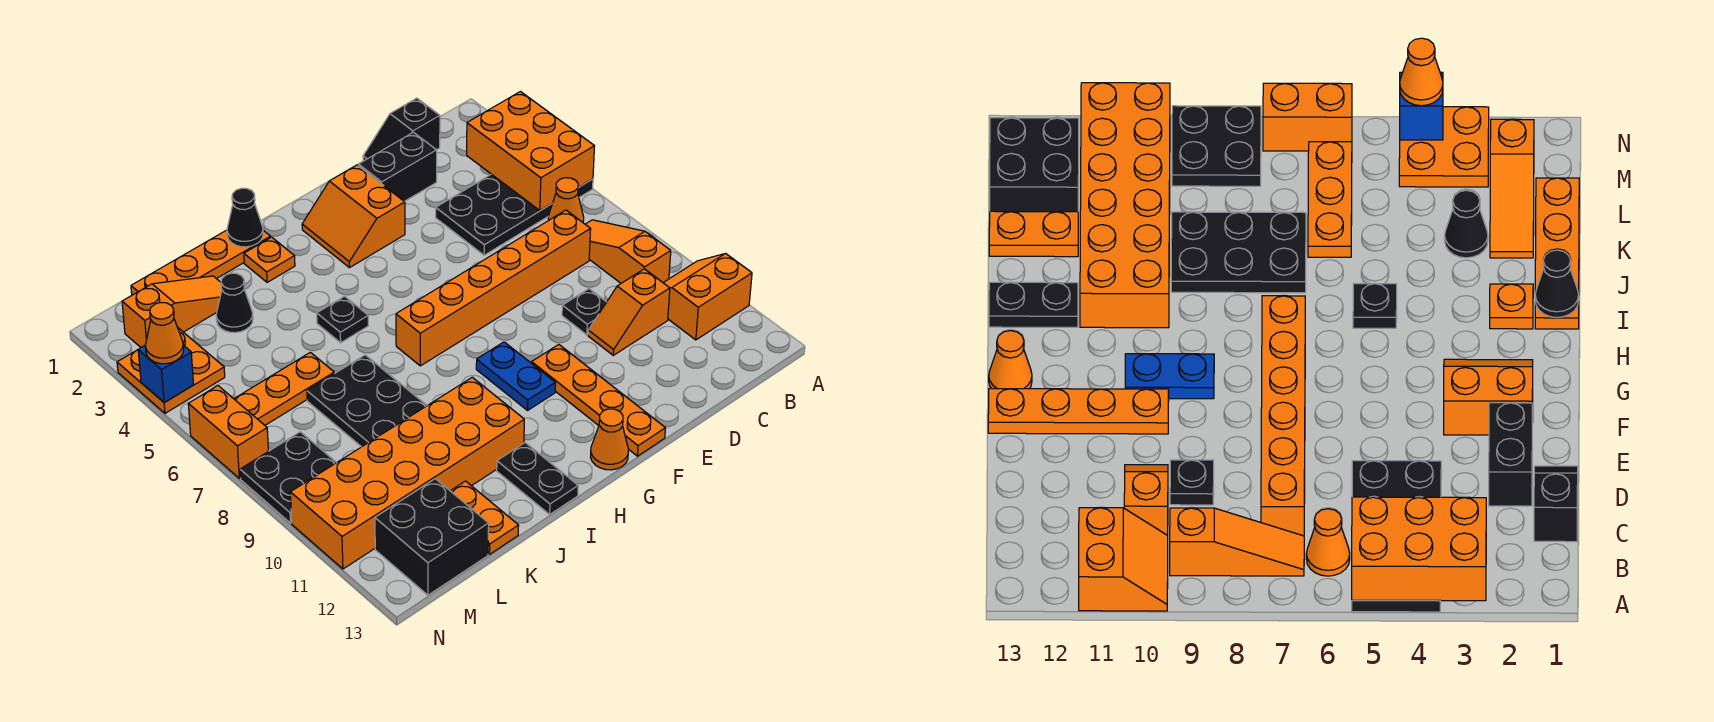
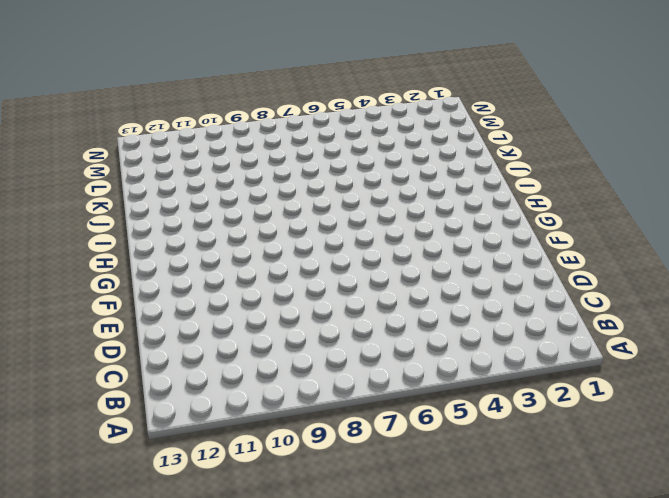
none -> black 2x4 plate [436,174,593,255]
none -> orange 2x2 slope [663,254,752,340]
none -> orange 1x1 cone [548,178,584,222]
none -> orange 1x3 slope [585,220,671,283]

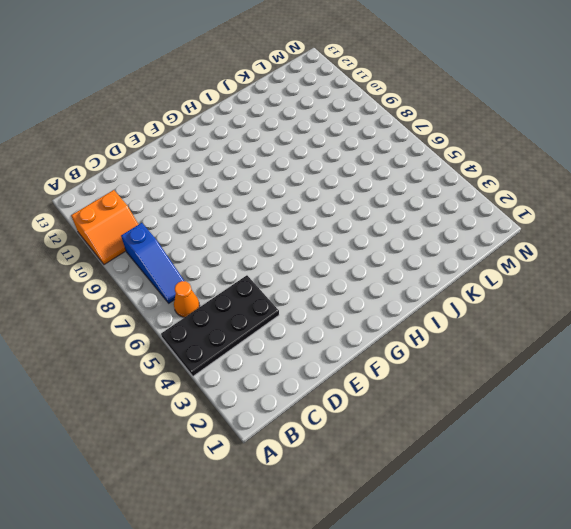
blue 1x3 slope [121,223,184,303] -> orange 1x3 slope [585,220,671,283]
none -> black 1x2 slope [363,98,440,161]
none -> orange 1x6 brick [396,210,591,366]
none -> orange 1x2 slope [588,269,670,355]
none -> black 1x2 brick [359,132,437,201]

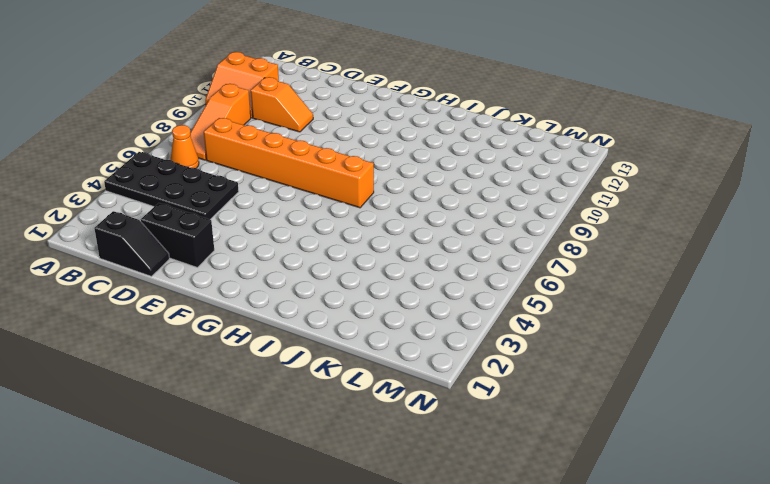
none -> black 1x1 plate [562,289,606,335]
none -> orange 2x2 slope [302,165,405,268]
none -> orange 1x4 plate [532,345,665,456]
none -> blue 1x2 plate [476,342,555,410]

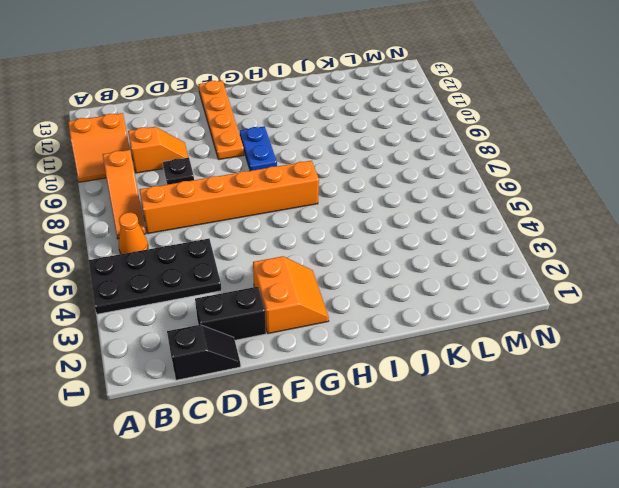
none -> orange 1x1 cone [591,409,628,470]
none -> orange 1x4 plate [131,230,271,295]
none -> orange 1x1 plate [244,237,295,282]
none -> black 1x1 plate [317,296,368,343]

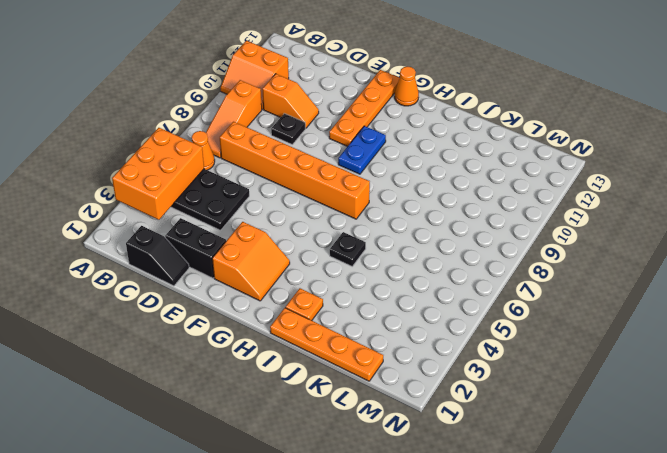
none -> orange 2x6 brick [290,377,524,569]
none -> black 1x2 plate [497,443,578,514]
none -> black 2x3 plate [307,355,427,447]
none -> orange 1x3 slope [122,276,222,347]

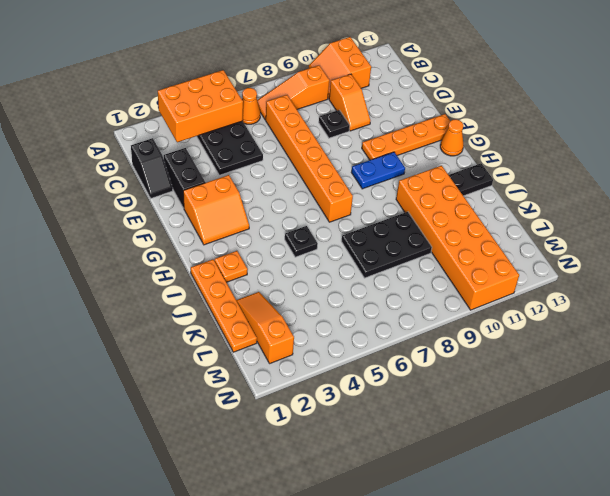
none -> black 1x1 cone [216,273,253,333]
none -> orange 1x3 plate [234,352,334,425]
none -> orange 1x2 plate [451,481,519,554]
none -> black 2x2 brick [375,479,489,595]

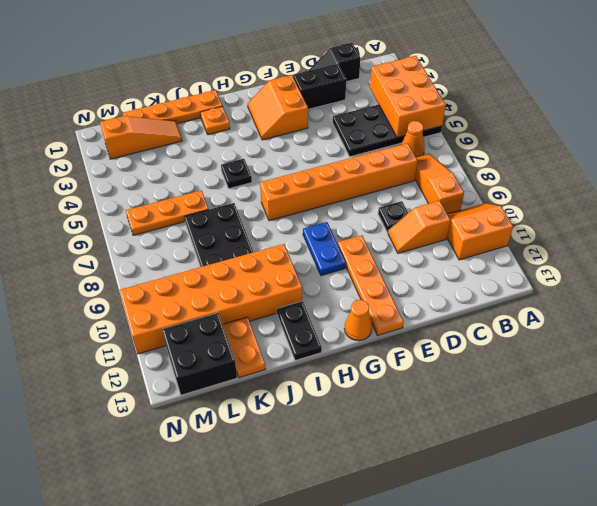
none -> black 1x1 cone [216,273,253,333]
none -> orange 2x2 plate [117,328,225,413]
none -> black 2x2 plate [240,432,336,523]
none -> orange 1x2 brick [188,386,268,478]

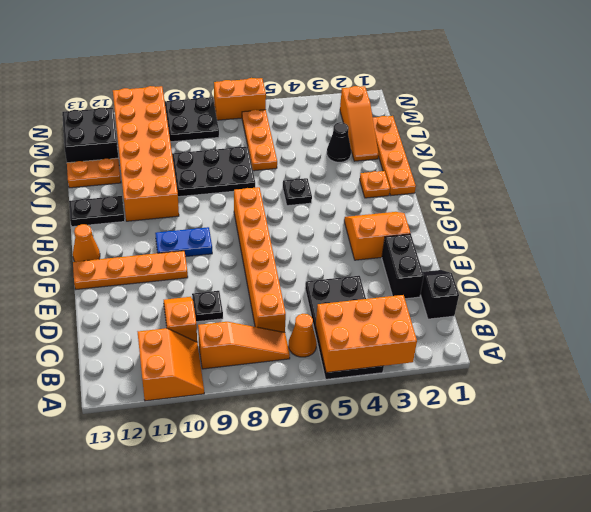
none -> orange 2x2 plate [117,328,225,413]
none -> black 1x1 cone [227,188,263,247]
none -> blue 1x1 brick [138,345,194,403]
none -> orange 1x1 cone [145,303,184,364]

